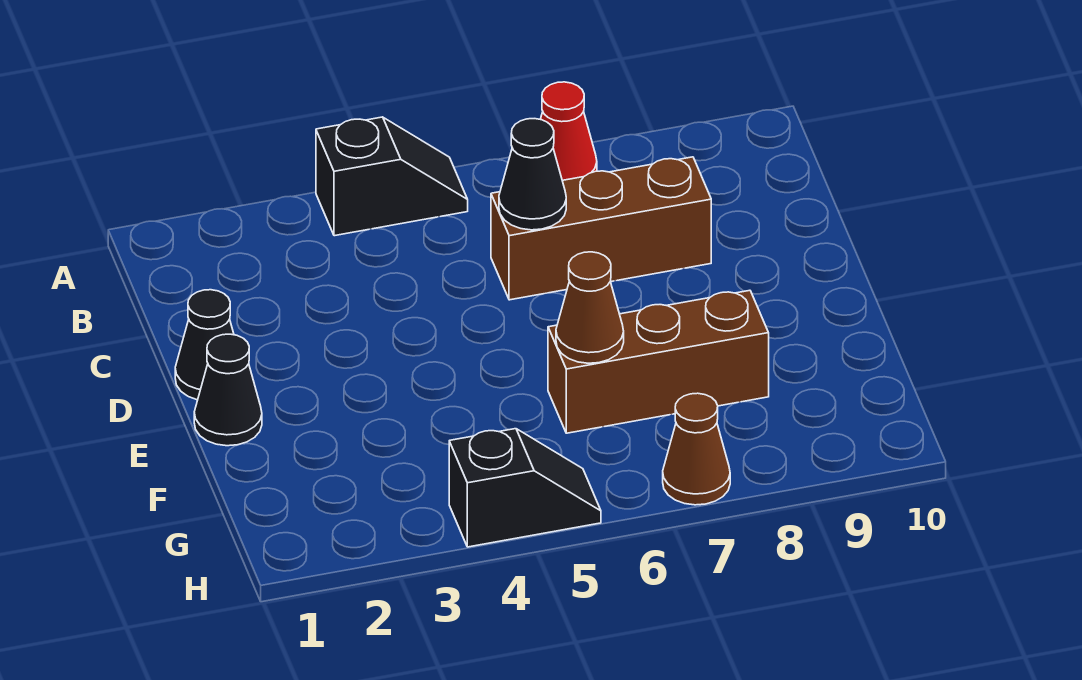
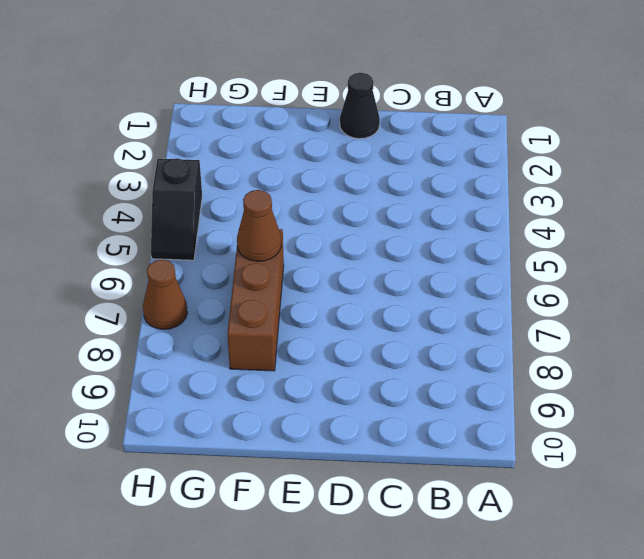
none -> black 1x2 slope [316,117,468,236]
none -> red 1x1 cone [540,82,597,180]

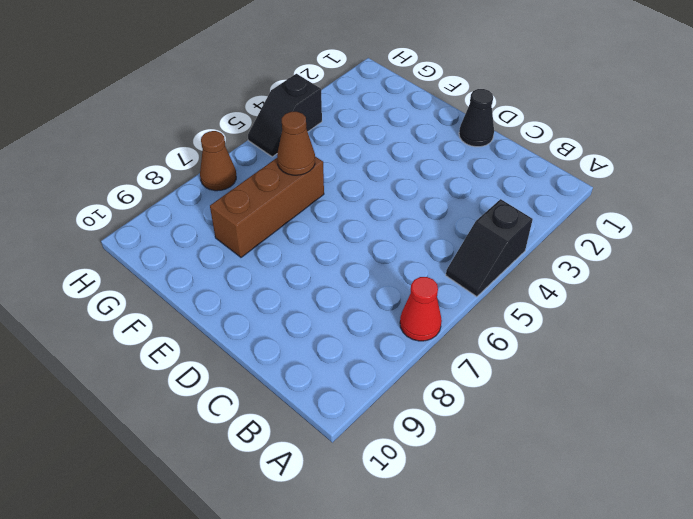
none -> brown 1x3 brick [491,157,711,300]
none -> black 1x1 cone [194,334,262,446]

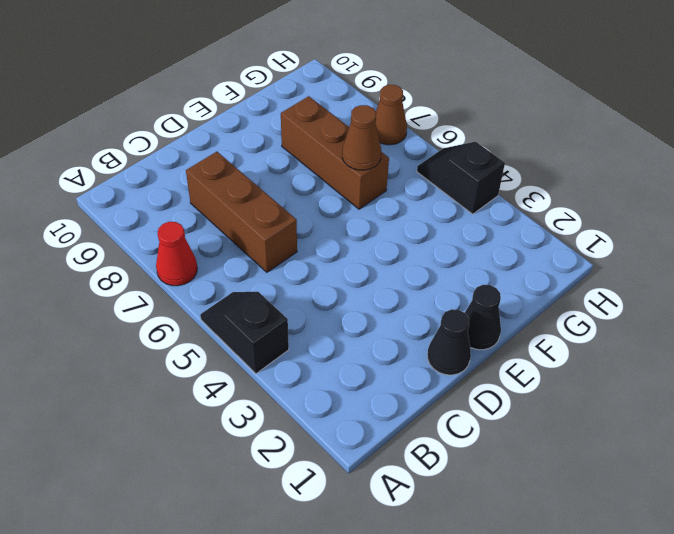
none -> black 1x1 cone [499,119,566,230]

